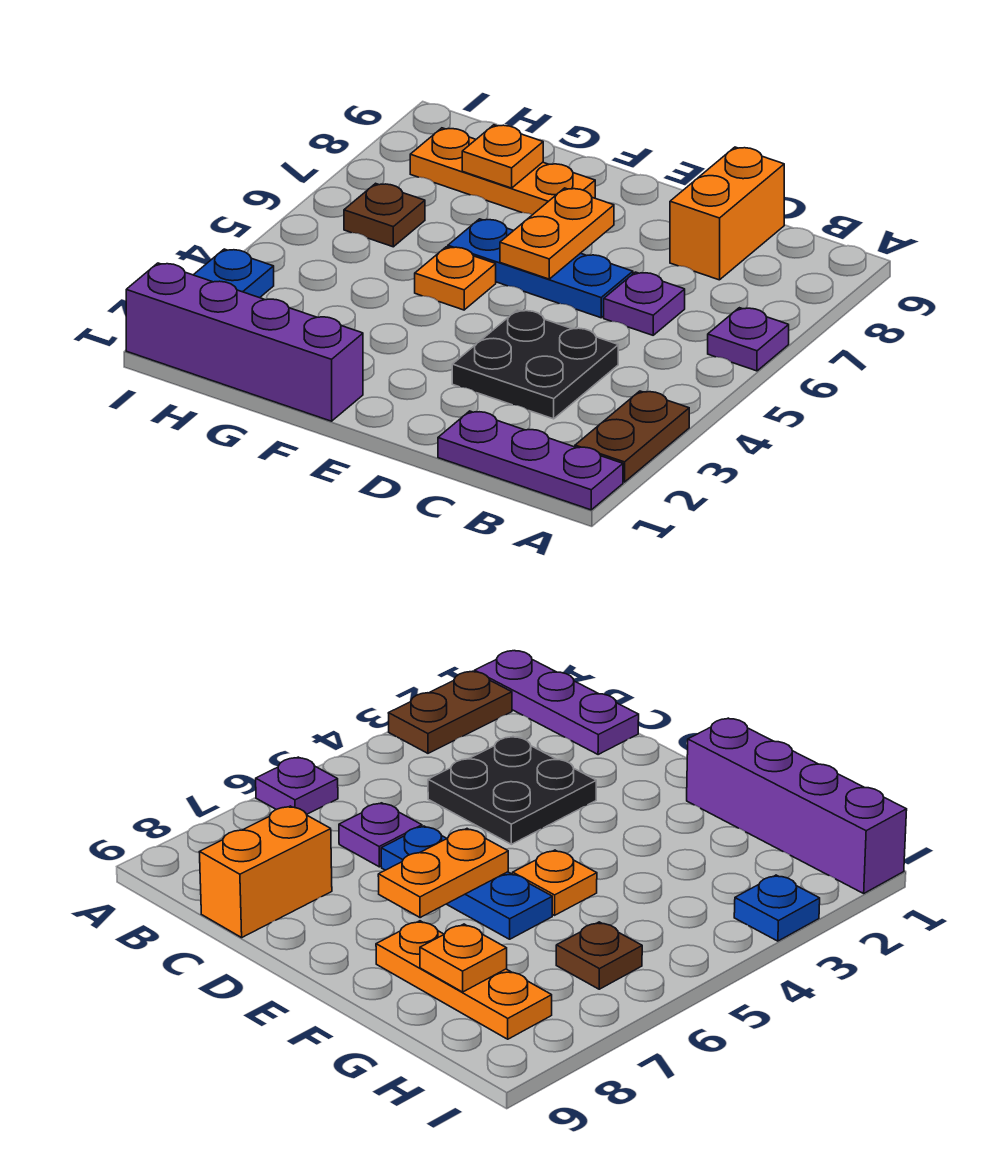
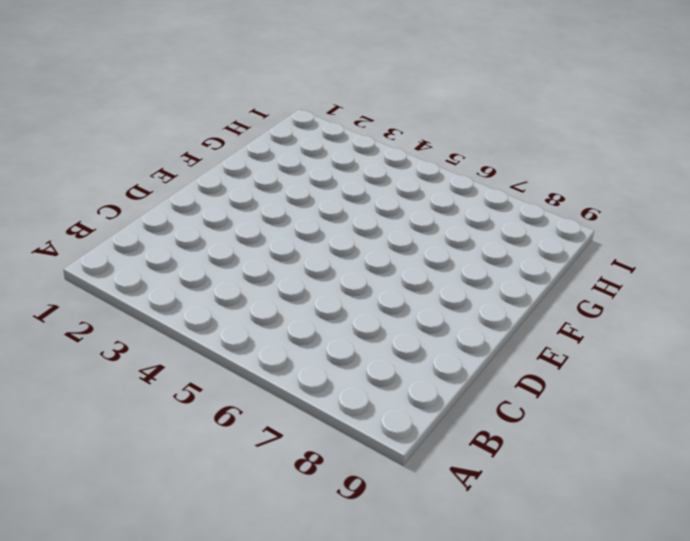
none -> purple 1x3 plate [438,411,623,510]
none -> brown 1x2 plate [575,391,689,482]
none -> purple 1x1 plate [708,308,789,371]

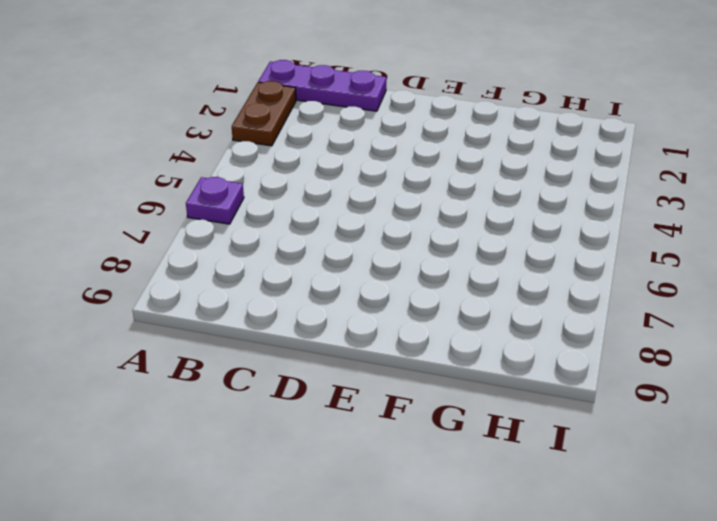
none -> black 2x2 plate [452,310,618,419]
none -> purple 1x1 plate [604,272,685,335]
none -> orange 1x2 brick [670,147,784,280]

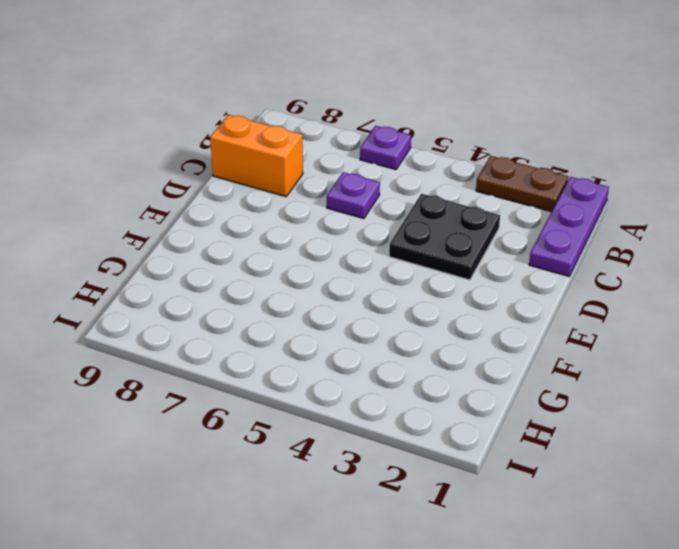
none -> blue 1x3 plate [448,219,633,318]
none -> purple 1x4 brick [126,263,363,421]
none -> orange 1x1 plate [415,247,496,310]

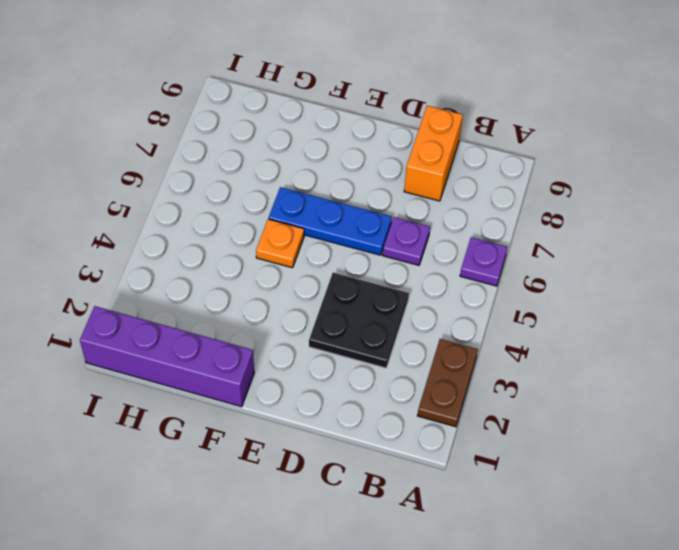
none -> purple 1x3 plate [438,411,623,510]
none -> orange 1x3 plate [410,128,595,215]
none -> brown 1x1 plate [344,183,425,247]

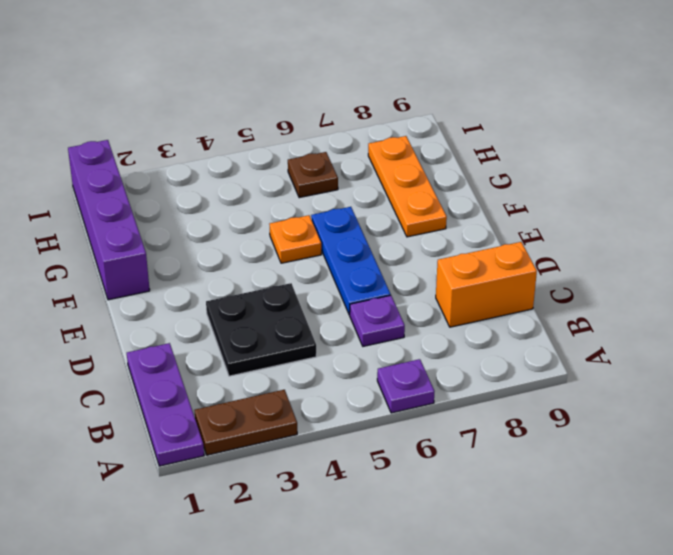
none -> blue 1x1 plate [194,249,274,298]
none -> orange 1x2 plate [500,188,614,279]
none -> orange 1x1 plate [462,125,543,188]

